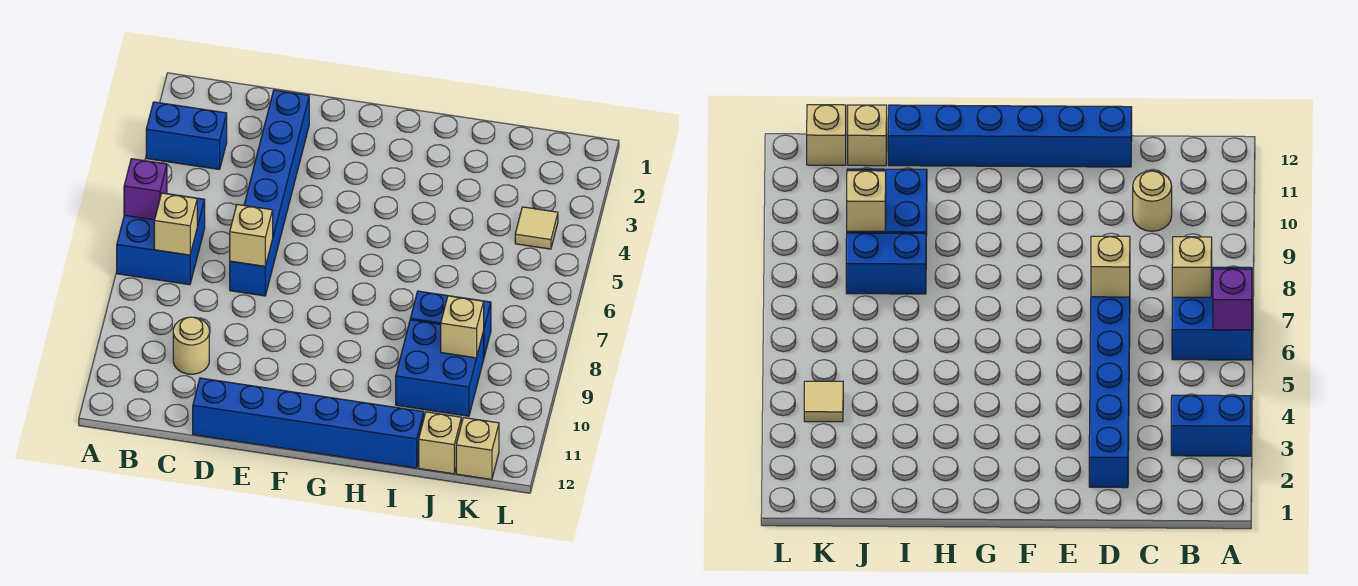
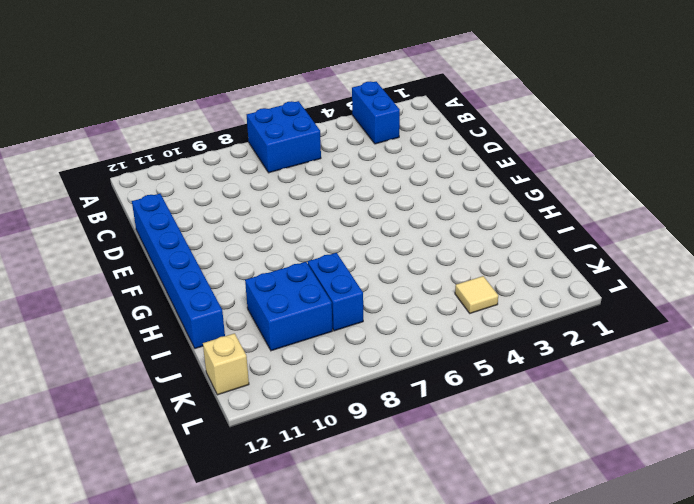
none -> tan 1x1 round brick [173,317,209,374]
none -> blue 1x6 brick [230,90,309,296]
none -> tan 1x1 brick [419,412,461,474]

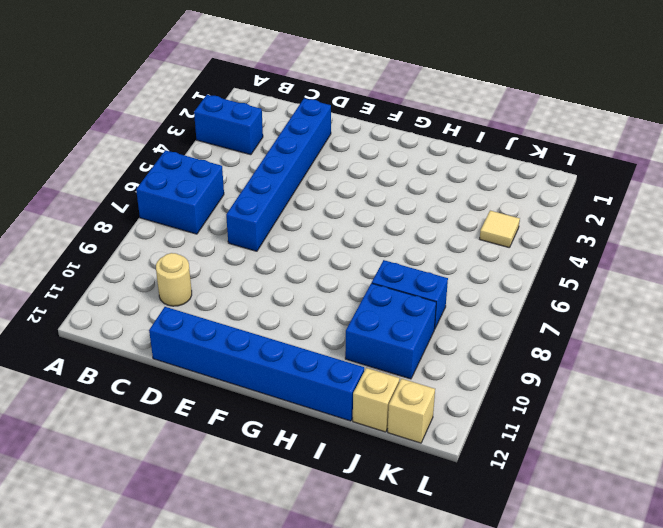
none -> purple 1x1 brick [124,159,167,220]
none -> tan 1x1 brick [154,193,197,255]
none -> tan 1x1 brick [230,204,273,266]

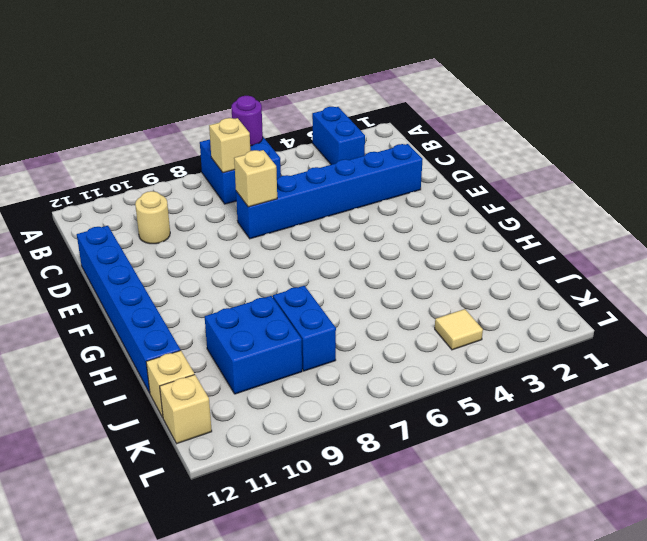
purple 1x1 round brick [231,96,263,146] -> purple 1x1 brick [124,159,167,220]
none -> tan 1x1 brick [441,296,484,358]

